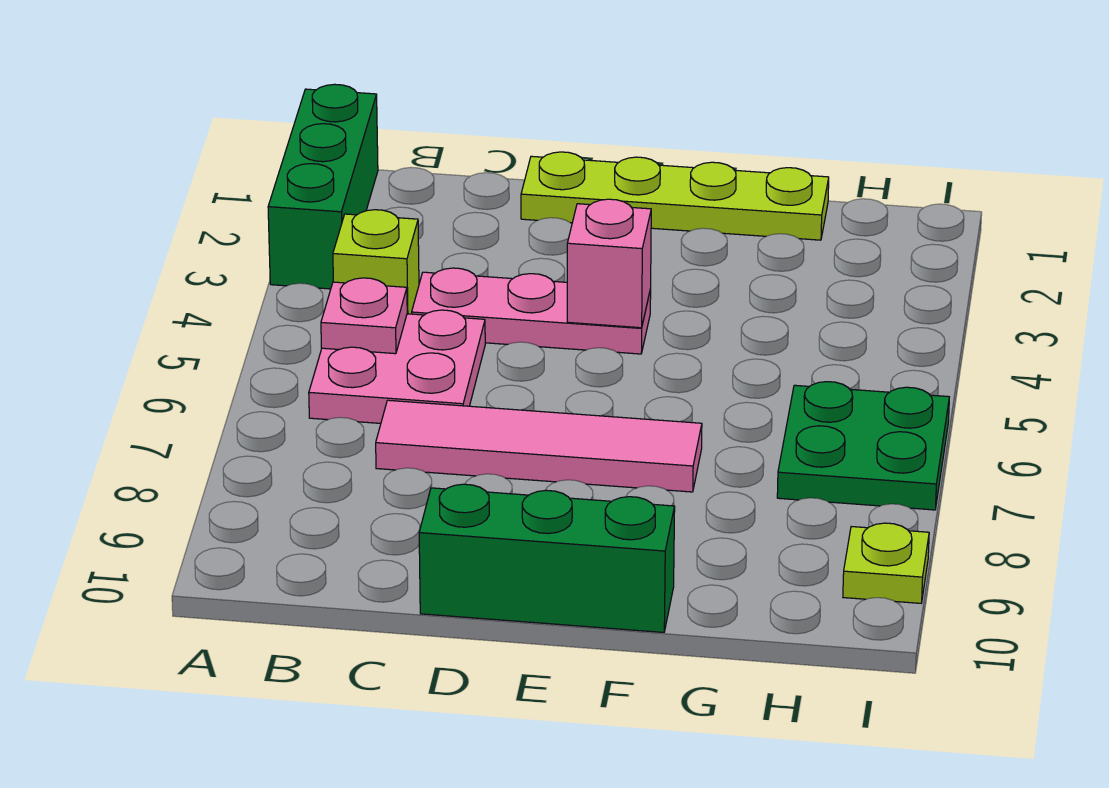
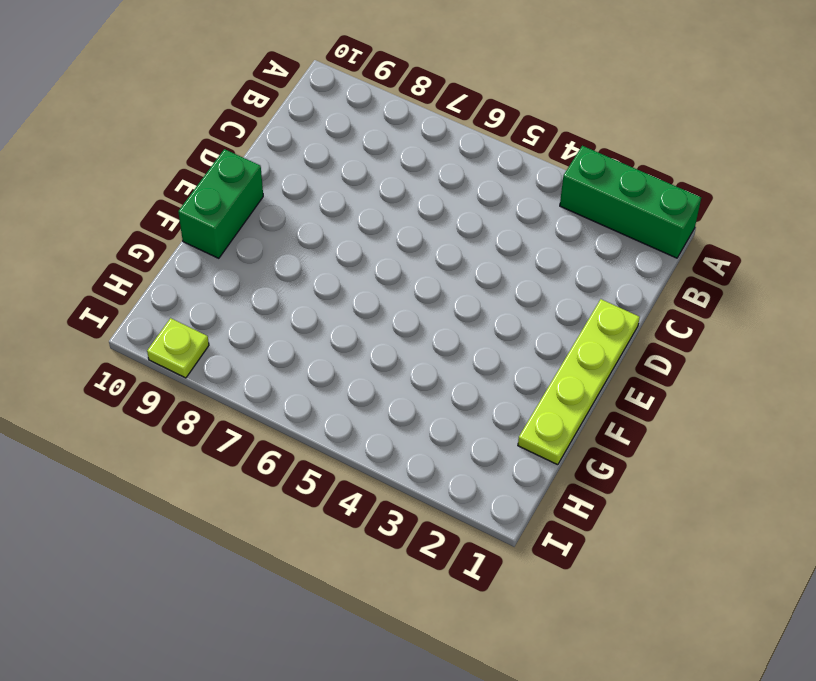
green 1x2 brick [178,149,263,258] -> green 1x3 brick [419,484,675,632]
none -> lime 1x1 brick [333,210,419,314]
none -> pink 2x2 plate [309,310,485,423]

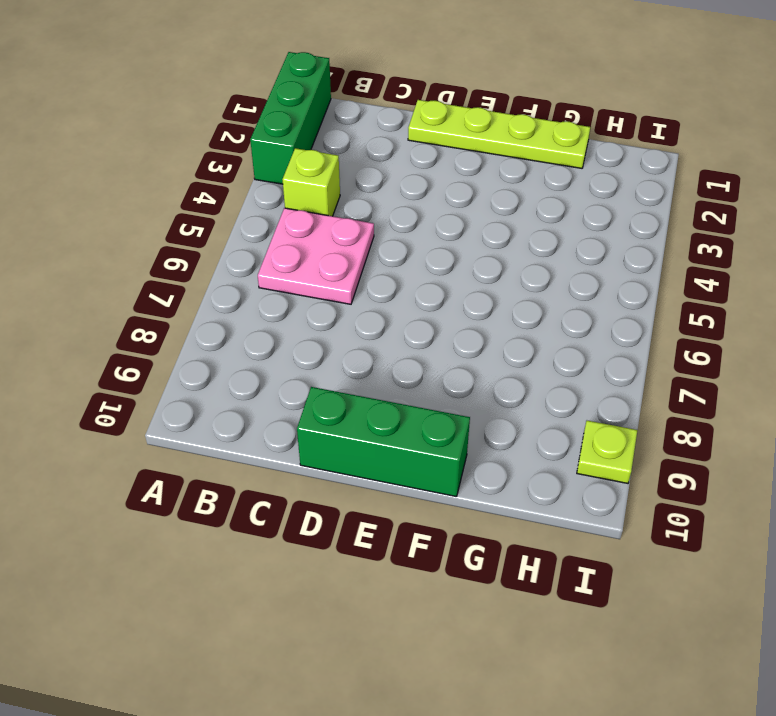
none -> pink 1x3 plate [412,268,651,354]
none -> pink 1x4 tile [376,400,702,492]

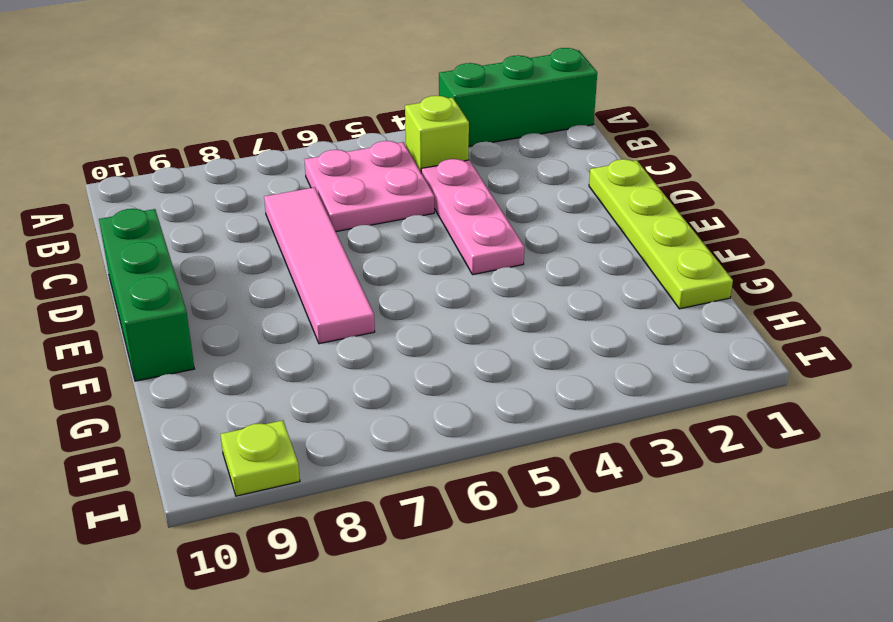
none -> green 2x2 plate [777,382,949,510]
none -> pink 1x1 plate [321,278,407,354]

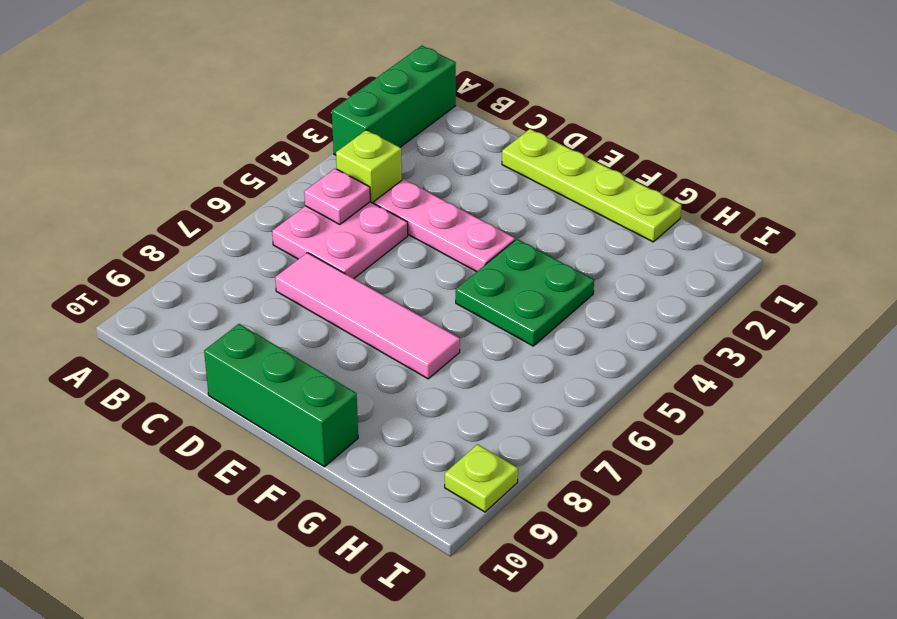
green 2x2 plate [456,239,594,346] -> green 2x2 plate moved to [777,382,949,510]
none -> pink 1x1 brick [567,199,651,328]

